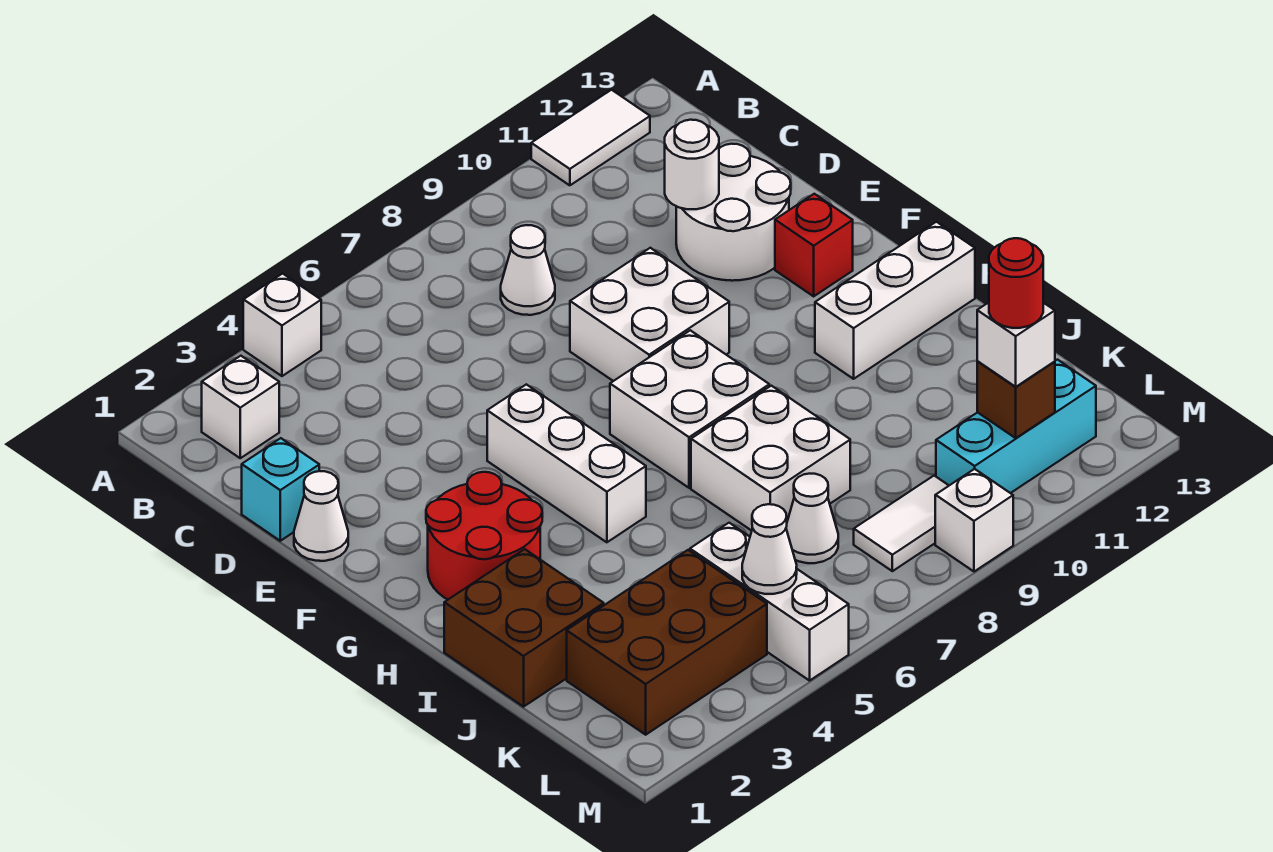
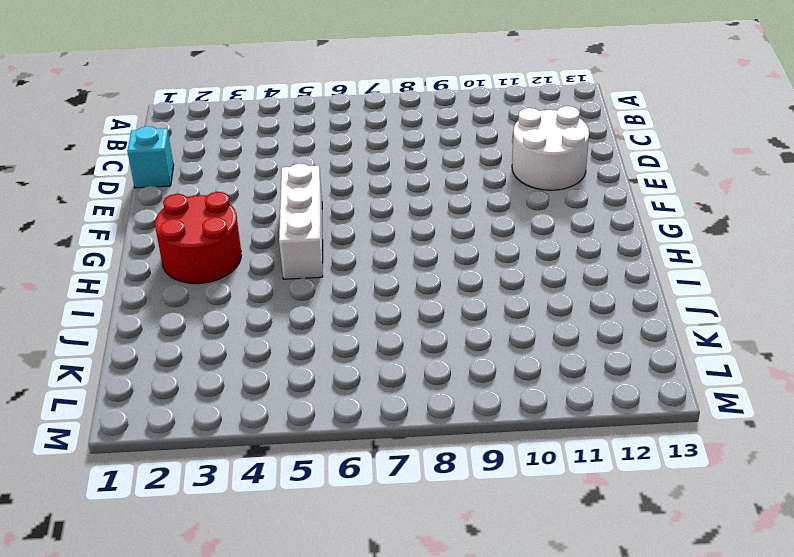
none -> white 1x1 brick [243,274,321,376]
none -> white 1x2 tile [531,90,650,185]
none -> white 1x1 brick [202,356,279,458]

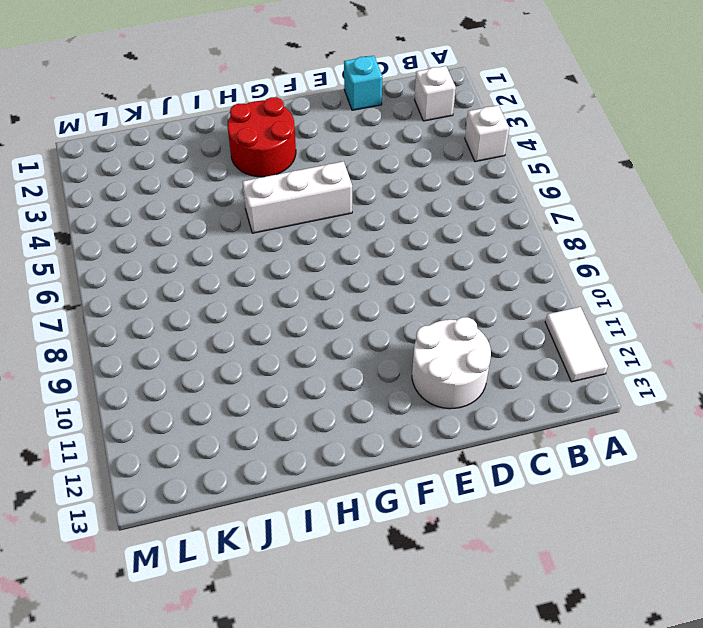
none -> white 1x1 cone [501,225,555,315]
none -> white 1x1 cone [294,471,348,561]
none -> white 2x2 brick [570,248,729,381]

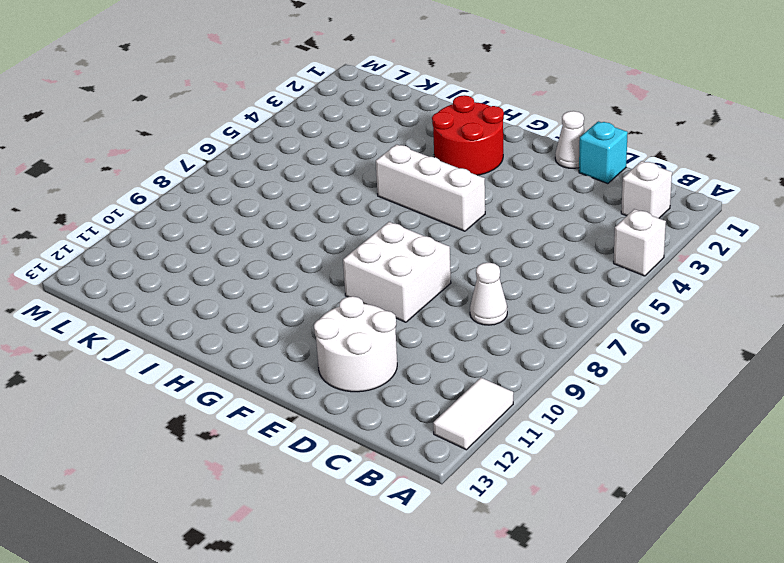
none -> red 1x1 brick [775,194,853,296]
none -> white 2x2 brick [610,330,769,488]
none -> white 1x3 brick [815,222,975,379]

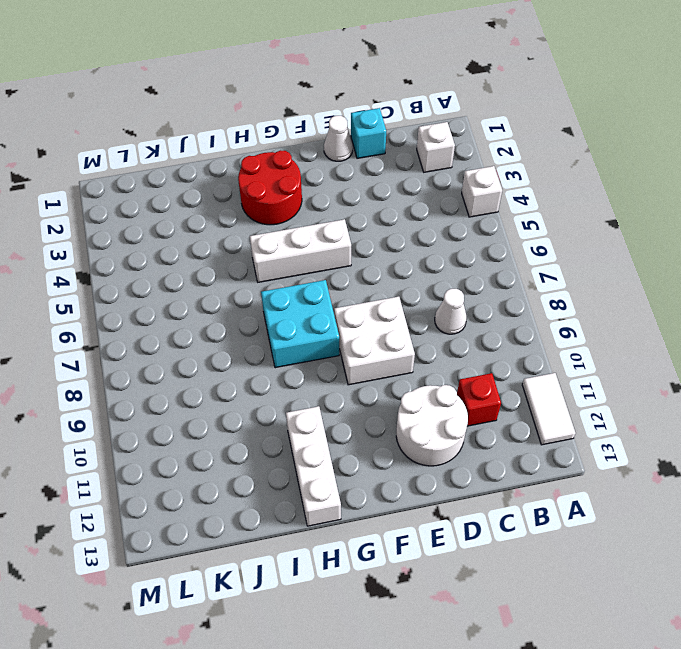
red 1x1 brick [457,373,501,426] -> red 1x1 brick moved to [775,194,853,296]
cyan 2x2 brick [261,280,339,368] -> white 2x2 brick [610,330,769,488]
none -> brown 2x2 brick [444,549,604,707]
none -> white 2x2 brick [691,386,850,531]
none -> brown 2x3 brick [567,550,767,735]

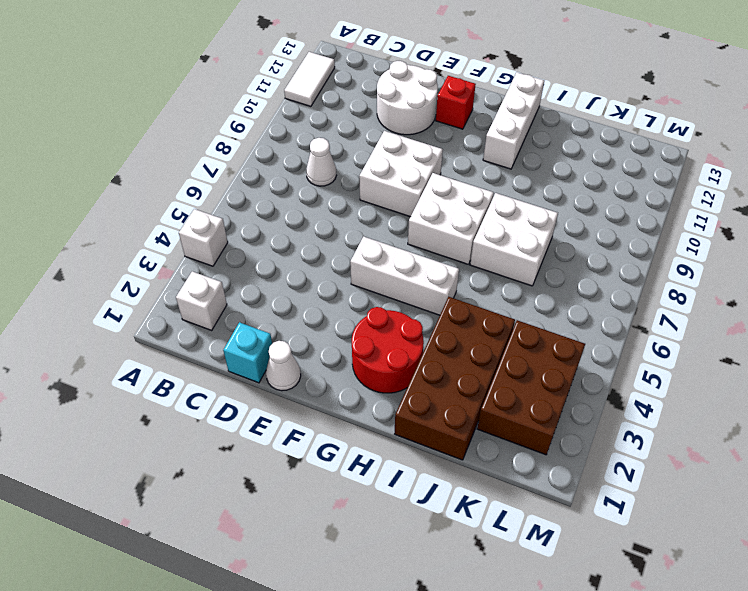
brown 2x4 brick [395,297,515,460] -> brown 2x2 brick [444,549,604,707]
none -> white 1x3 brick [690,523,849,681]
none -> white 1x1 cone [786,474,838,563]
none -> white 1x2 tile [854,476,949,571]

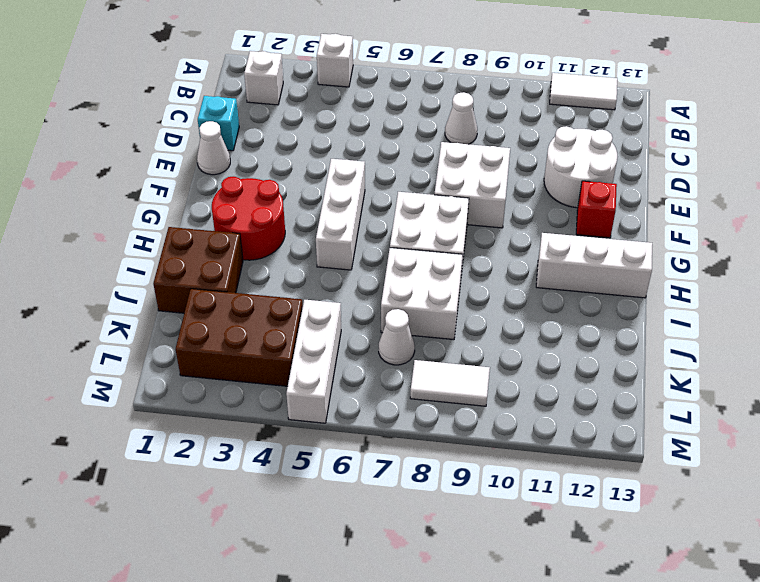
none -> cyan 1x3 brick [936,360,1096,493]
none -> white 1x1 brick [935,469,1013,572]
none -> white 1x1 round brick [665,120,719,209]

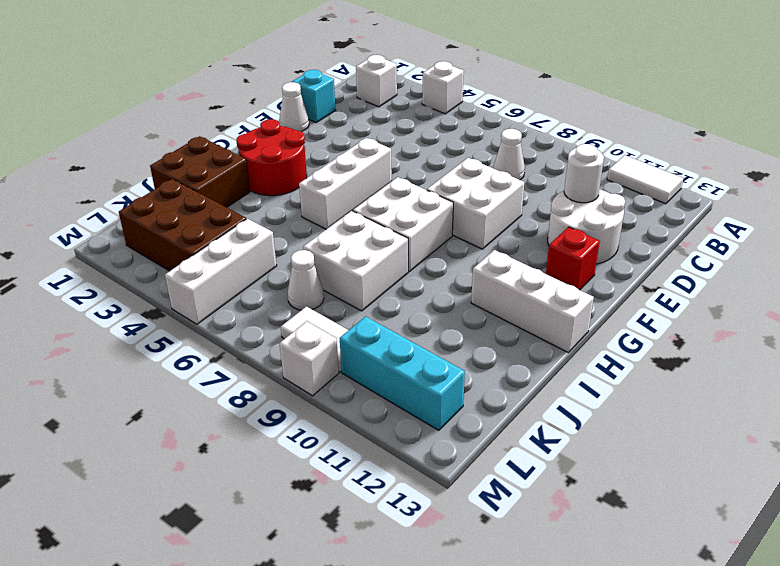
none -> white 1x1 cone [742,504,797,594]
none -> brown 1x1 brick [977,361,1055,438]
none -> white 1x1 brick [977,303,1055,387]

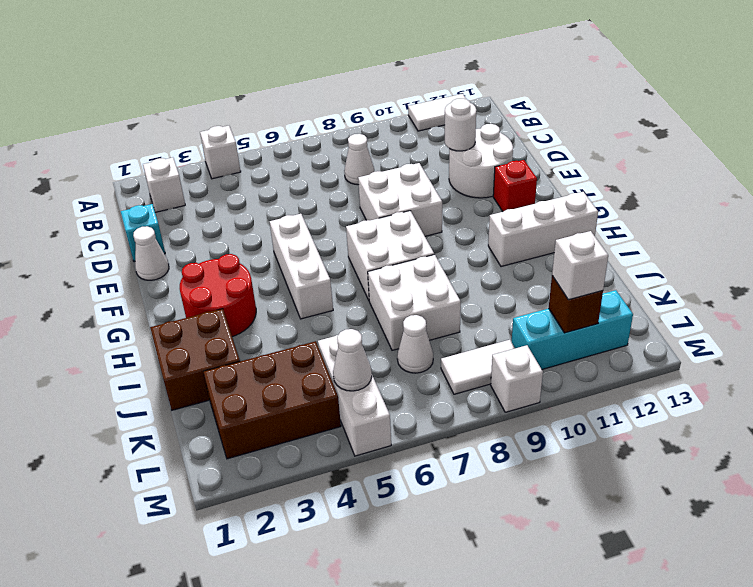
none -> red 1x1 round brick [989,238,1043,328]

